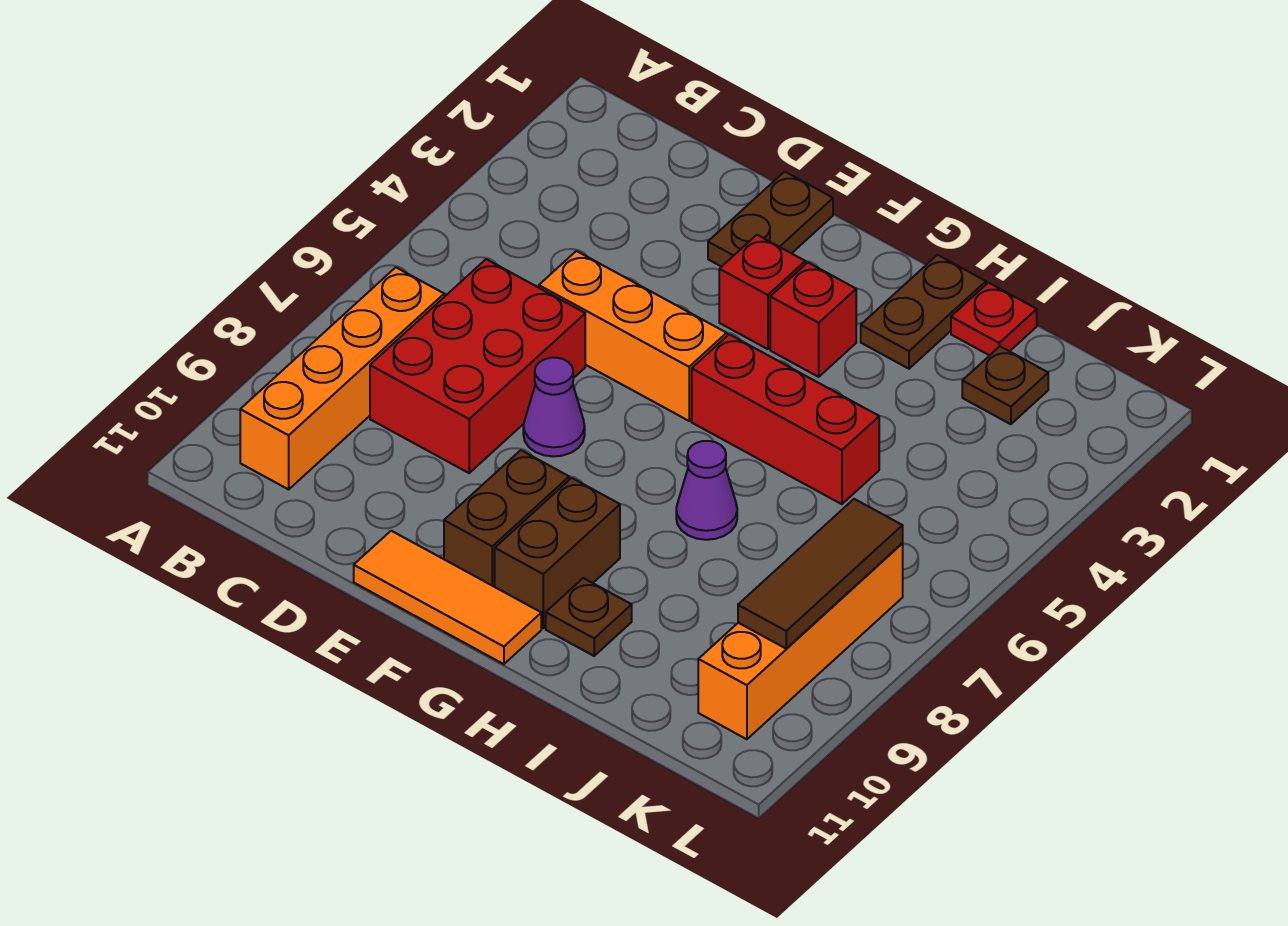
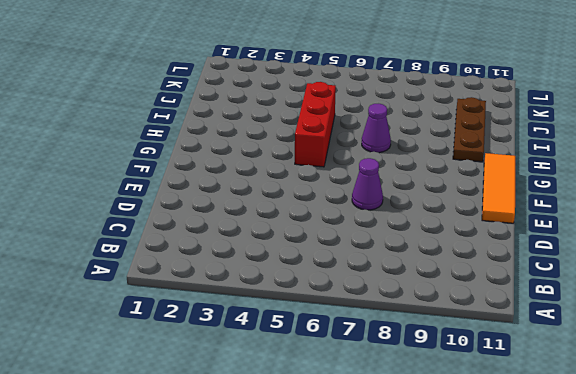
brown 1x3 plate [453,97,486,162] -> brown 1x1 plate [546,578,632,656]
none -> orange 1x4 brick [240,267,444,489]
none -> red 2x3 brick [370,259,585,473]
none -> orange 1x3 brick [539,251,727,421]

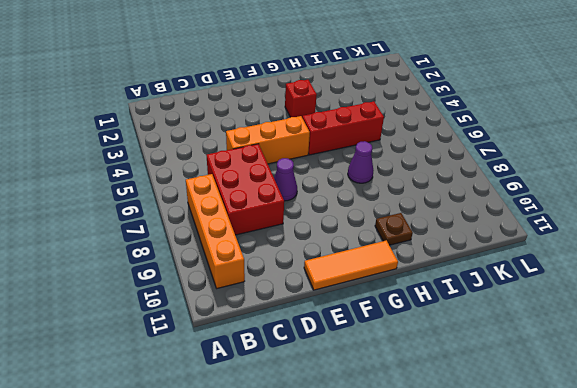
none -> brown 1x2 plate [708,172,833,267]
none -> red 1x1 brick [719,235,805,349]
none -> brown 1x2 brick [444,450,569,587]

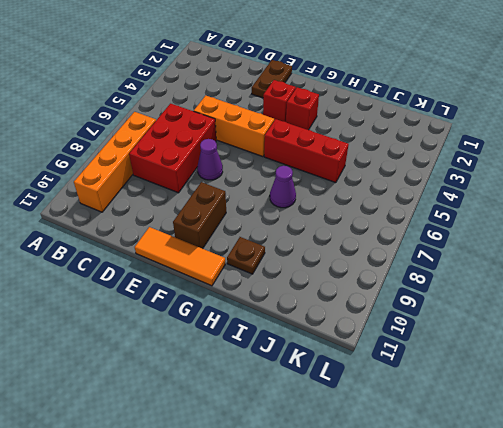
none -> brown 1x2 brick [495,478,620,628]
none -> brown 1x2 plate [861,255,986,369]
none -> red 1x1 plate [951,283,1037,355]

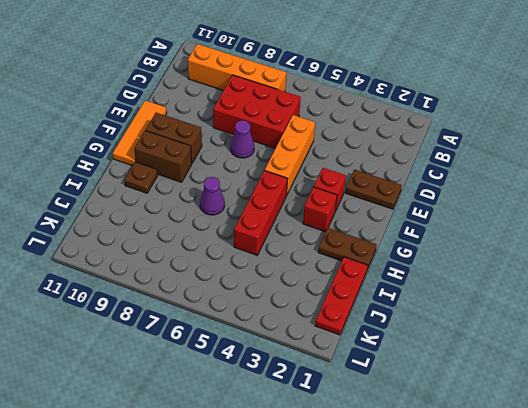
red 1x3 plate [315,257,368,335] -> red 1x1 plate [951,283,1037,355]
none -> brown 1x1 plate [962,346,1048,424]
none -> orange 1x4 brick [698,543,903,739]
none -> brown 1x3 tile [738,499,903,648]

